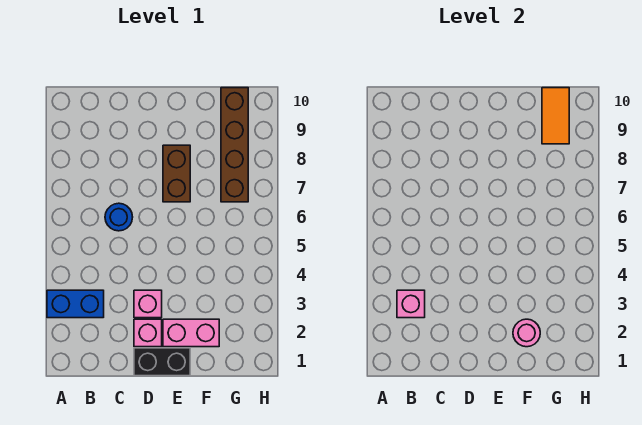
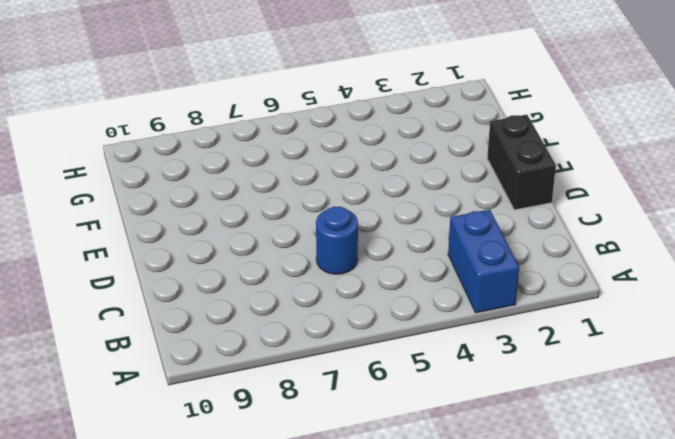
none -> pink 1x1 brick [134,319,162,347]
none -> pink 1x1 brick [134,290,162,318]

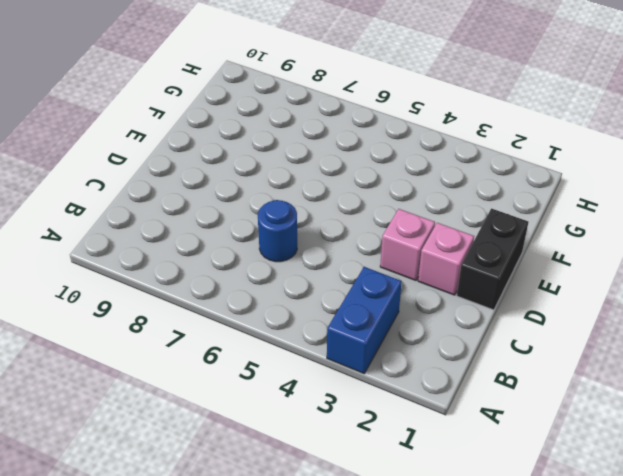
none -> pink 1x2 brick [163,319,219,347]
none -> brown 1x2 brick [163,145,190,202]

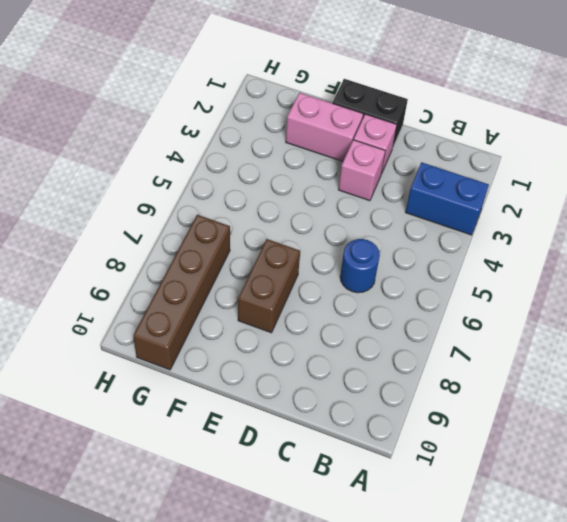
none -> pink 1x1 brick [397,290,425,318]
none -> pink 1x1 round brick [513,319,540,347]

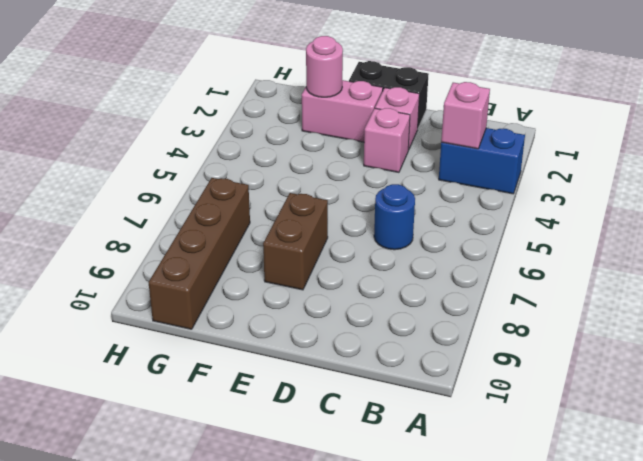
none -> orange 1x2 tile [542,88,569,144]

